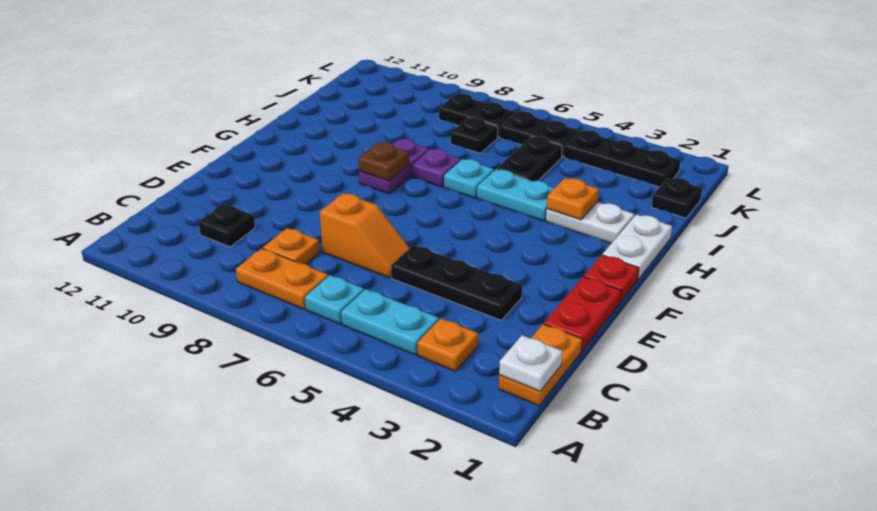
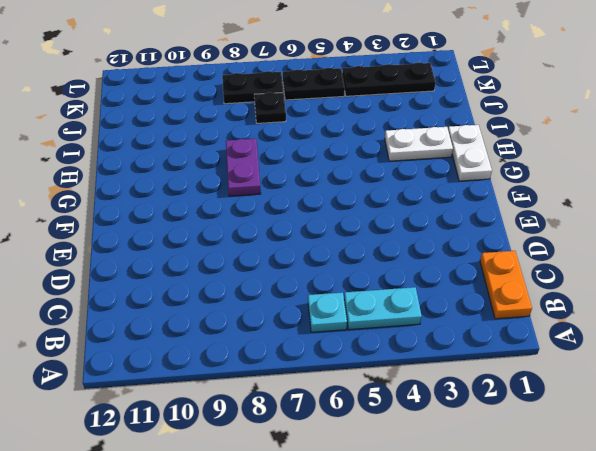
none -> orange 1x1 plate [417,319,478,371]
none -> orange 1x2 plate [236,248,328,309]
none -> orange 1x1 plate [263,228,320,264]

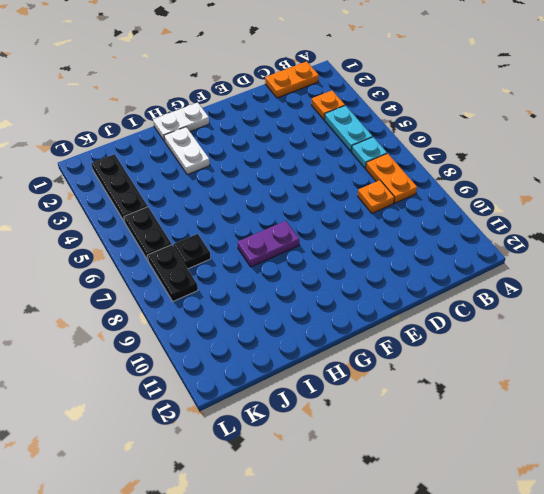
none -> black 1x1 plate [199,204,255,247]
none -> red 1x2 plate [544,277,621,351]
none -> black 1x3 plate [391,245,522,320]

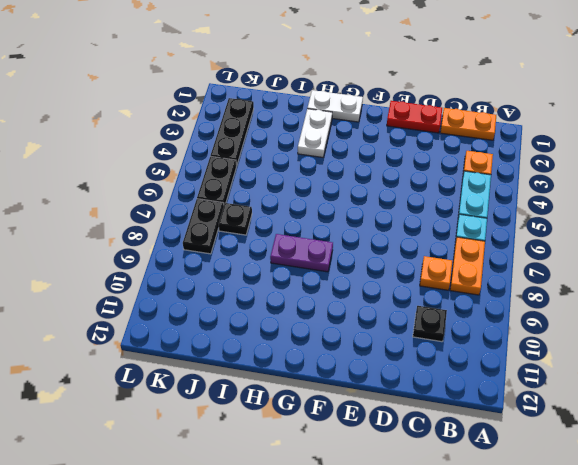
none -> black 1x3 plate [391,245,522,320]
none -> orange 1x2 slope [320,193,410,278]
none -> red 1x1 plate [584,255,639,302]

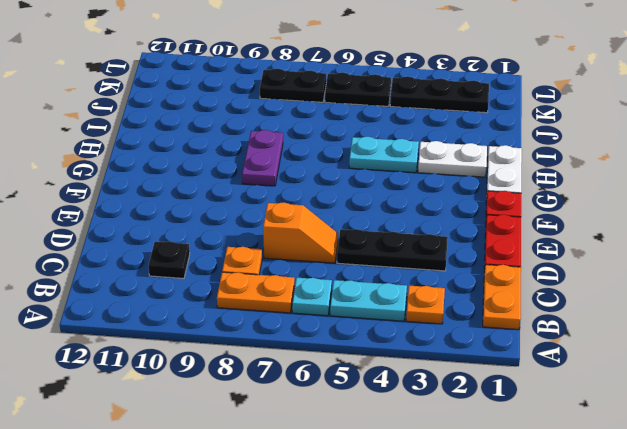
none -> cyan 1x1 plate [444,159,494,198]
none -> purple 1x1 plate [412,149,461,187]
none -> black 1x2 plate [496,136,562,181]

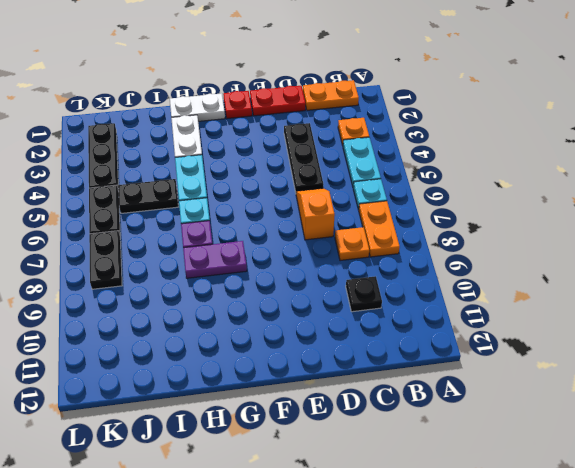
none -> black 1x1 plate [652,178,702,218]
none -> black 1x1 plate [451,117,498,153]
none -> white 1x1 plate [499,335,563,391]

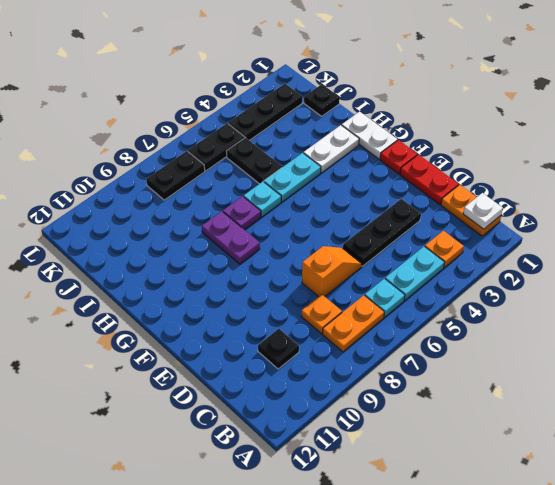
none -> black 1x1 plate [451,117,498,153]
none -> brown 1x1 plate [358,142,409,181]
none -> orange 1x1 plate [547,178,599,220]

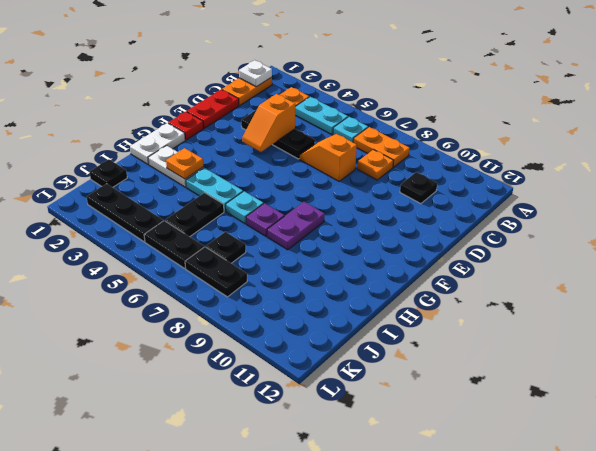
orange 1x2 slope [242,94,295,152] -> none
none -> brown 1x1 plate [358,142,409,181]

